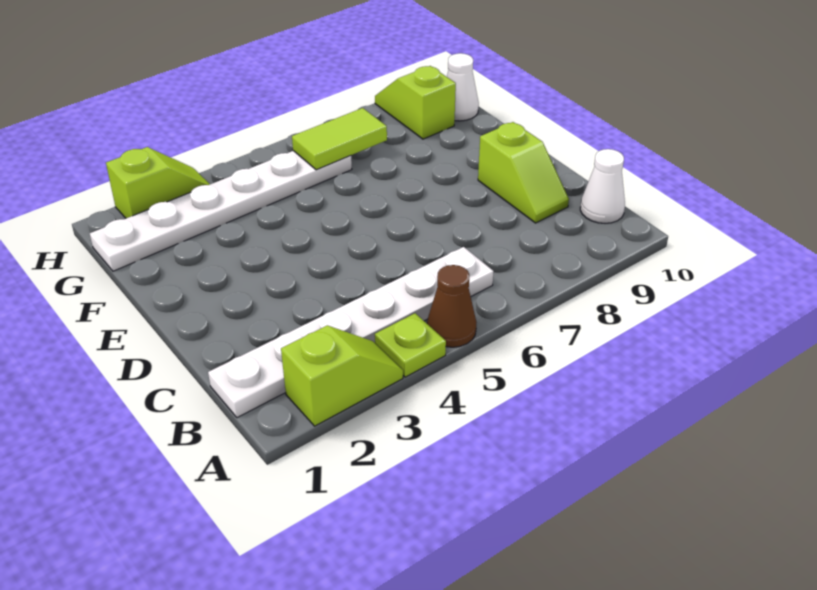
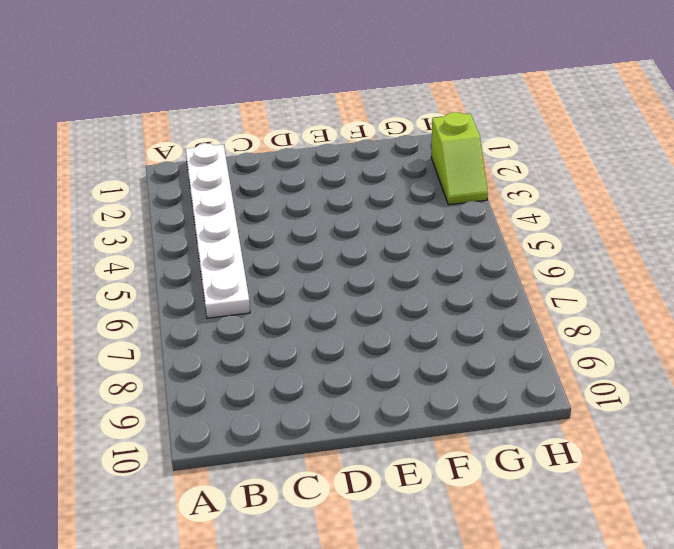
none -> lime 1x2 slope [281,326,403,426]
none -> lime 1x1 plate [375,313,446,377]

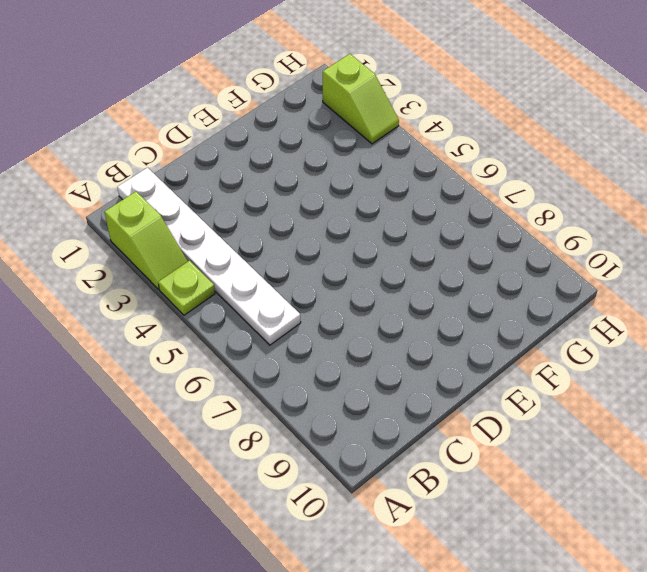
none -> brown 1x1 cone [427,265,477,347]
none -> white 1x1 cone [580,149,625,223]

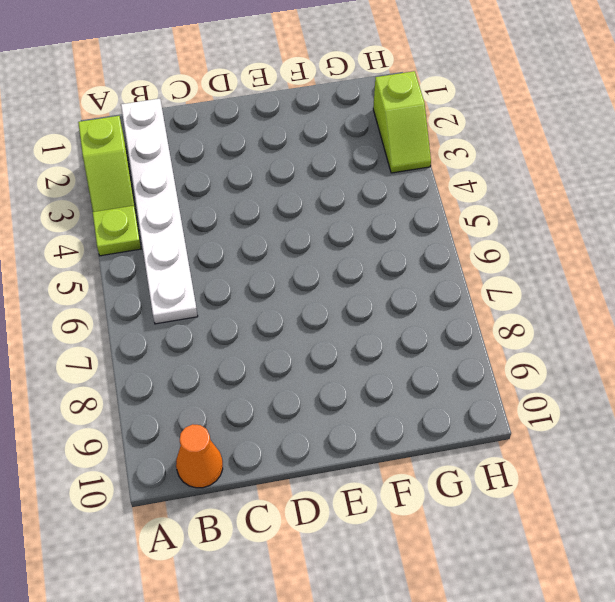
orange 1x1 cone [176,424,223,488] -> white 1x1 cone [580,149,625,223]
none -> brown 1x1 cone [427,265,477,347]
none -> lime 1x2 slope [478,122,569,223]

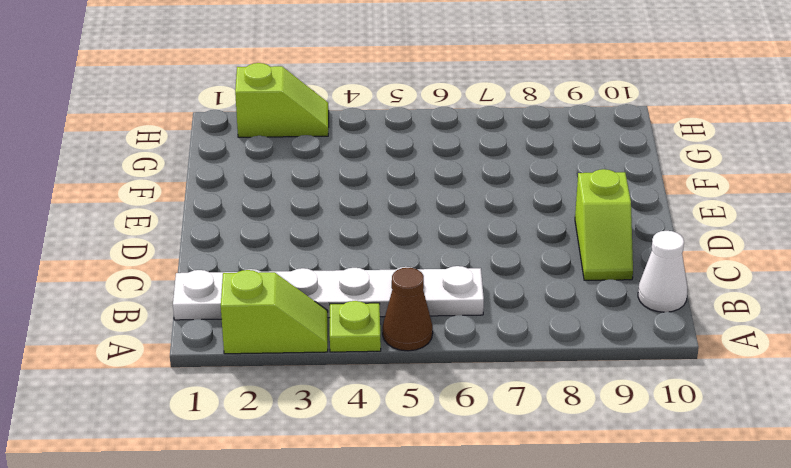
none -> white 1x6 plate [90,151,352,271]
none -> lime 1x2 slope [375,66,456,139]

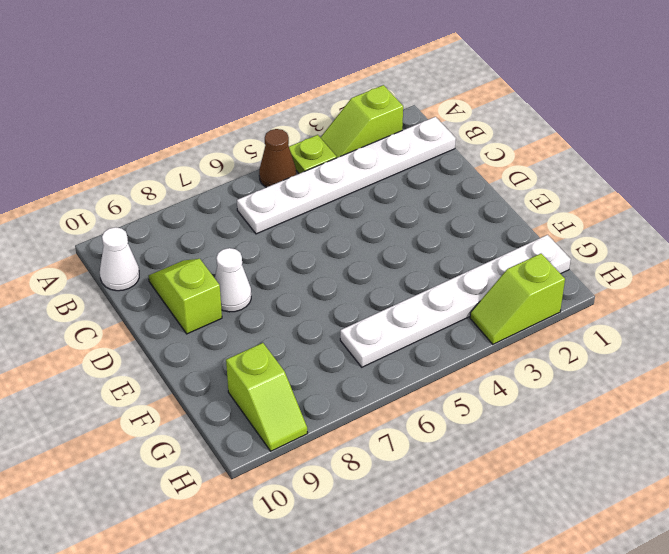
white 1x1 cone [215,248,251,312] -> white 1x1 cone moved to [447,53,479,121]
none -> lime 1x2 tile [292,108,387,170]

